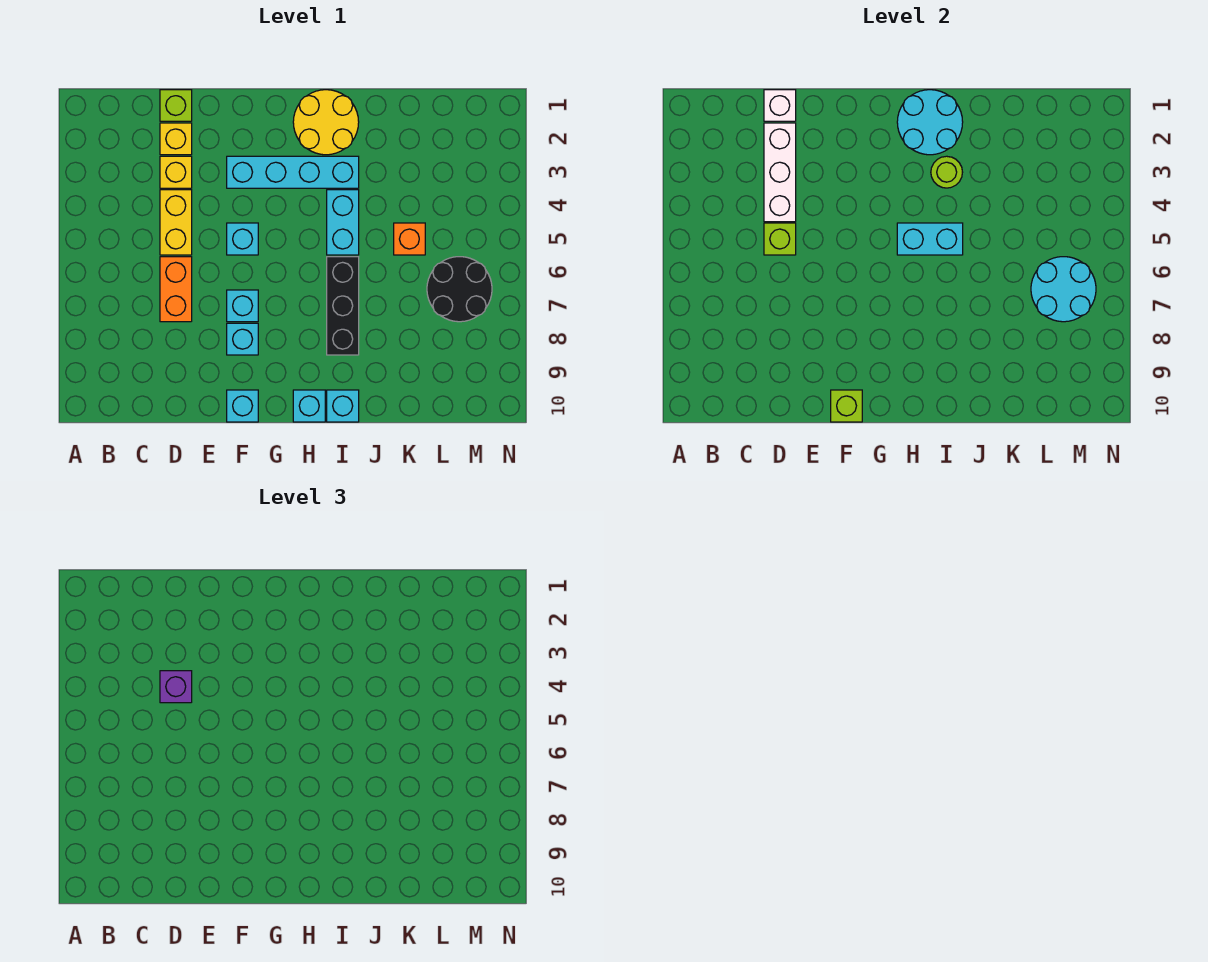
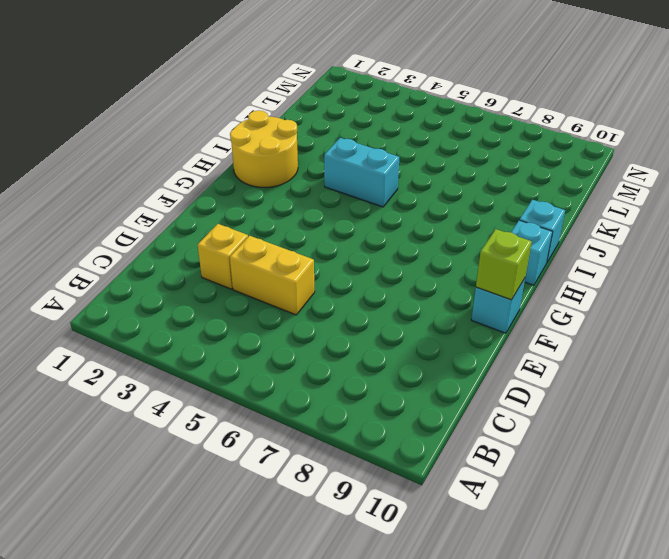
none -> lime 1x1 brick [160,90,192,121]
none -> yellow 1x1 brick [160,123,192,155]
none -> orange 1x2 brick [160,257,192,322]

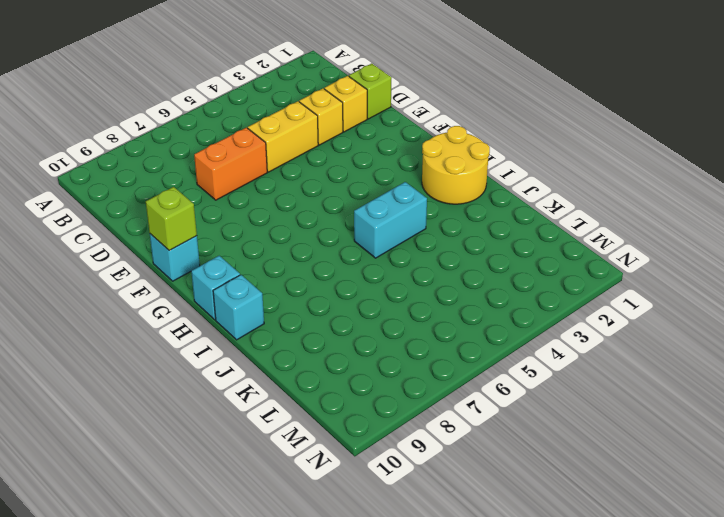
none -> cyan 1x4 brick [227,156,359,188]
none -> cyan 1x1 brick [227,223,258,255]
none -> cyan 1x1 brick [227,290,258,322]

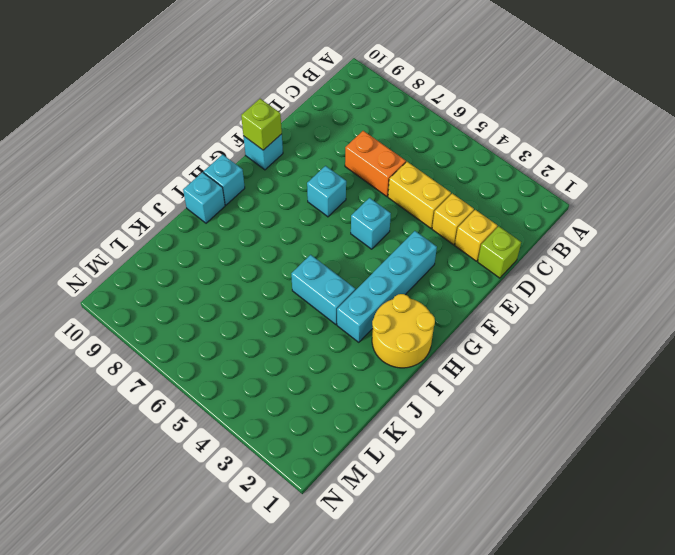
none -> cyan 1x1 brick [227,323,258,355]
none -> black 1x3 brick [327,257,359,355]
none -> orange 1x1 brick [394,223,425,255]

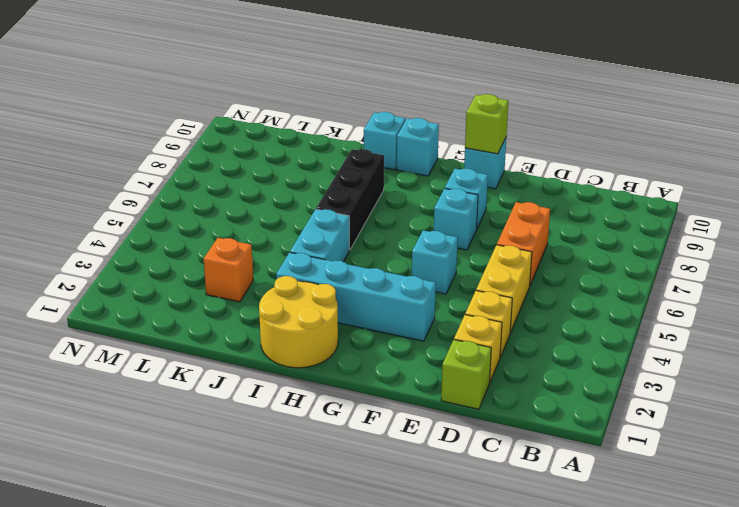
orange 1x1 brick [204,238,253,302] -> orange 1x1 brick moved to [394,223,425,255]
none -> black 2x2 round brick [427,257,492,322]
none -> white 1x1 brick [764,90,796,121]
none -> white 1x3 brick [764,123,796,222]

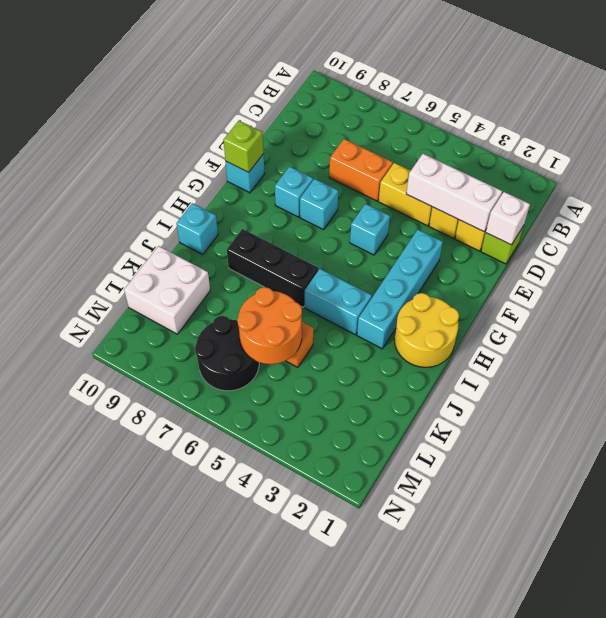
orange 2x2 round brick [237,287,302,364] -> cyan 2x2 round brick [1031,257,1096,322]
white 2x2 brick [124,246,210,334] -> none
none -> cyan 1x1 brick [293,390,325,422]
none -> lime 1x1 brick [764,223,796,255]
none -> cyan 2x2 round brick [897,90,963,155]

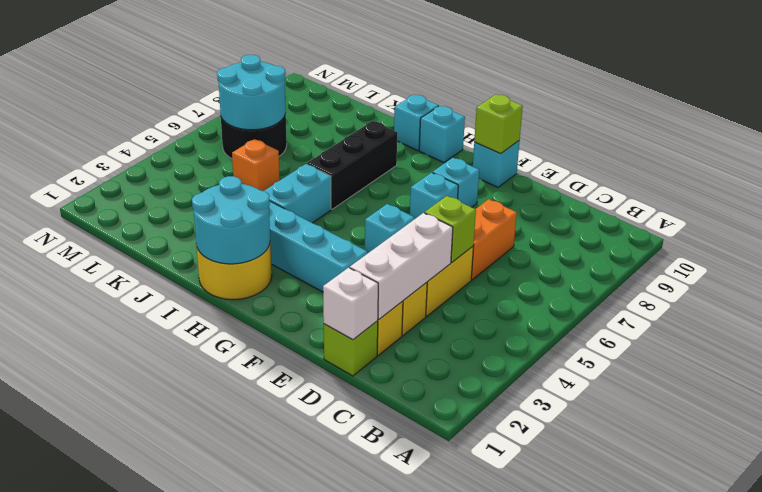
none -> cyan 1x2 brick [897,223,963,255]
none -> lime 1x1 round brick [931,156,963,188]
none -> purple 1x1 brick [160,671,192,703]

